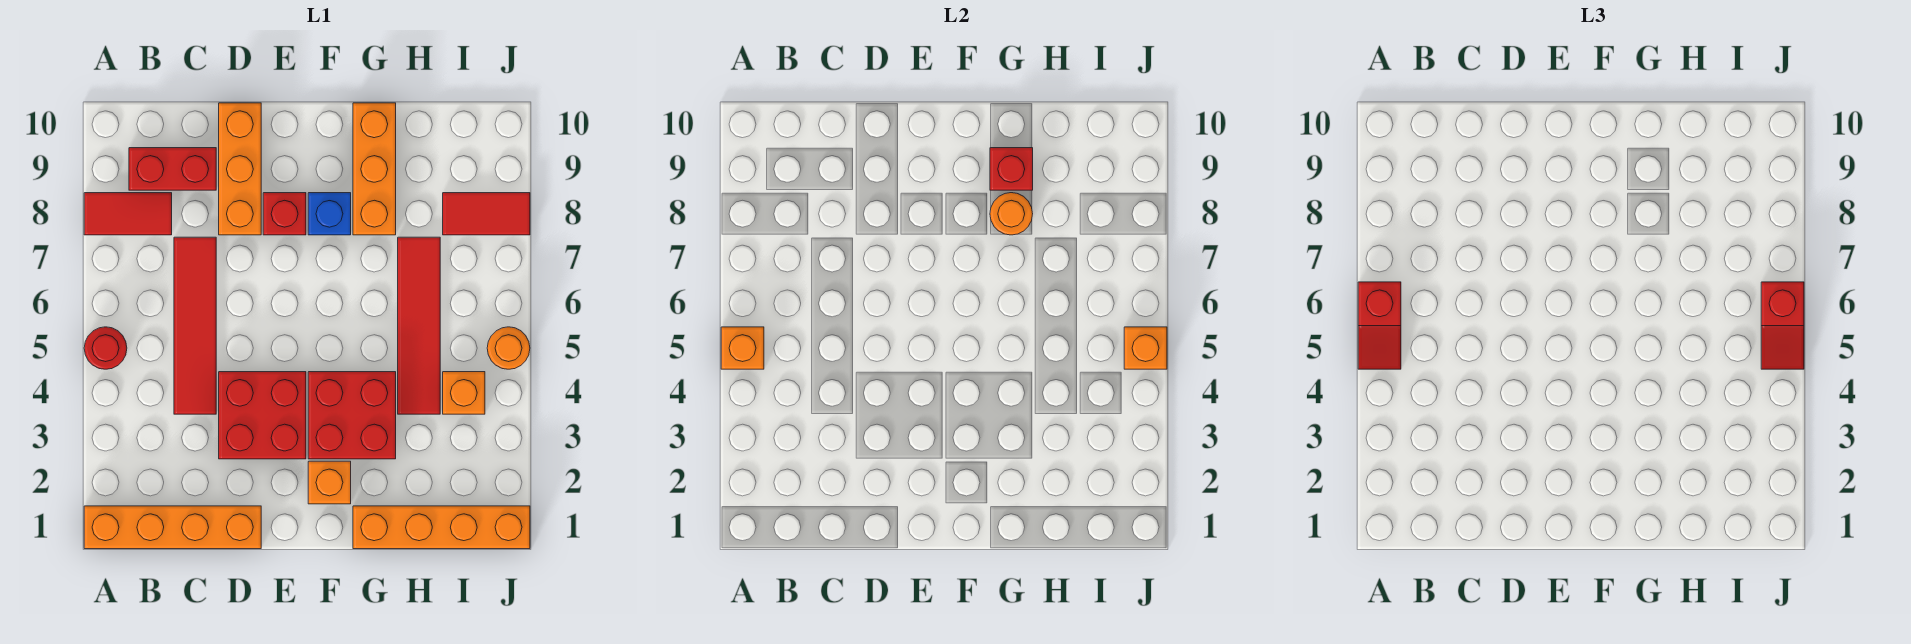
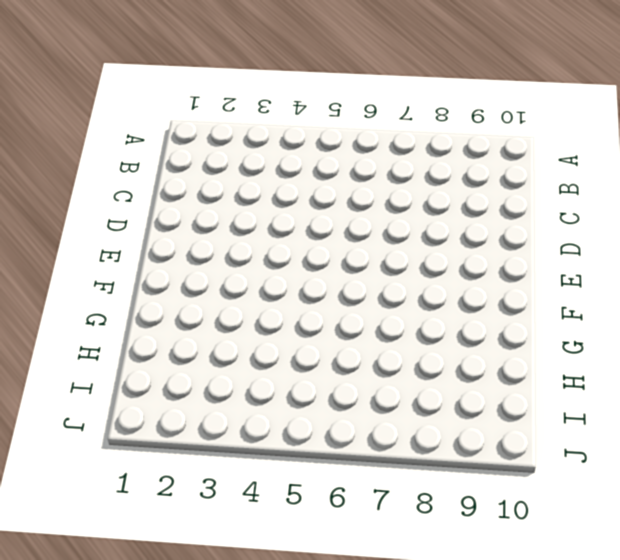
none -> orange 1x4 brick [84,506,261,549]
none -> red 1x1 round brick [84,327,127,369]
none -> red 1x2 tile [84,193,172,235]

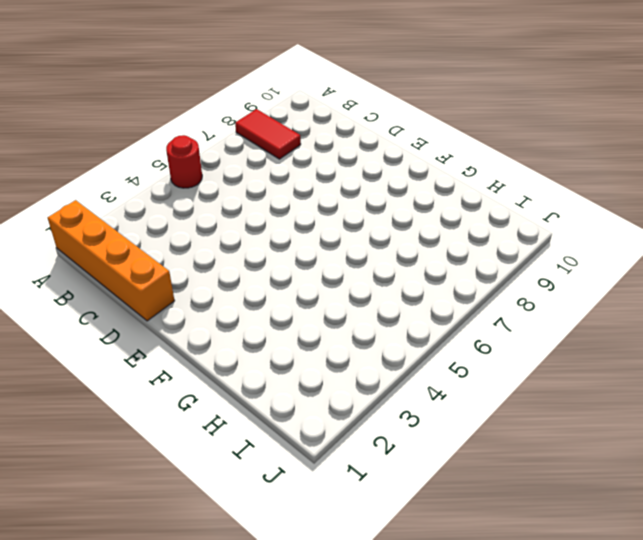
none -> red 1x2 brick [129,148,216,190]
none -> red 1x4 tile [174,237,216,414]
none -> red 2x2 brick [219,372,306,459]

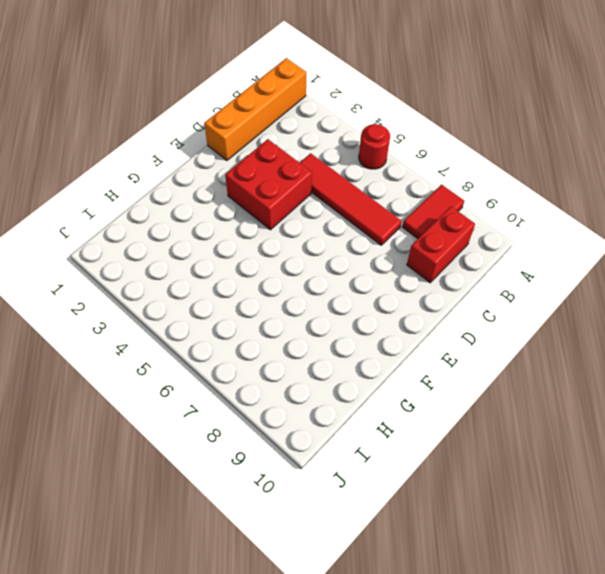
none -> orange 1x3 brick [219,103,261,235]
none -> red 1x1 brick [263,193,306,235]
none -> orange 1x1 brick [308,461,351,504]

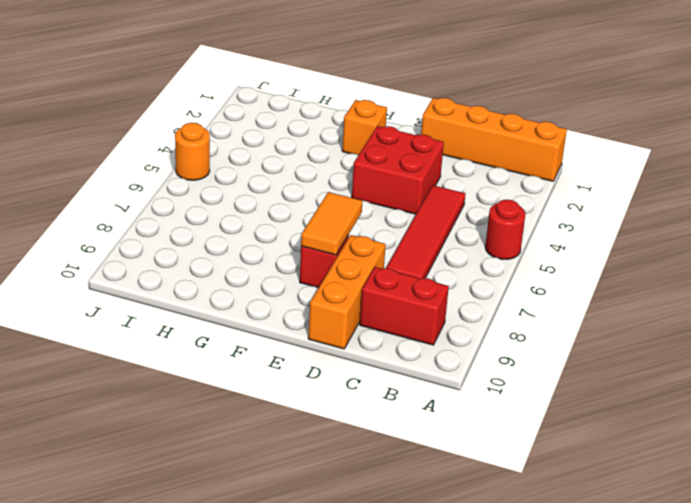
orange 1x2 tile [301,192,362,255] -> none
none -> red 1x2 tile [84,193,172,235]
none -> red 2x2 brick [308,372,396,459]
none -> blue 1x1 brick [308,193,351,235]

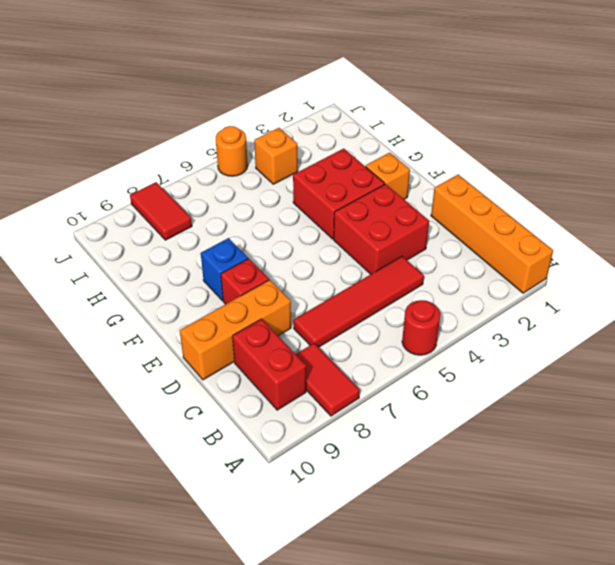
none -> orange 1x4 brick [353,506,530,549]
none -> orange 1x3 brick [353,103,396,235]
none -> red 1x4 tile [398,237,440,414]

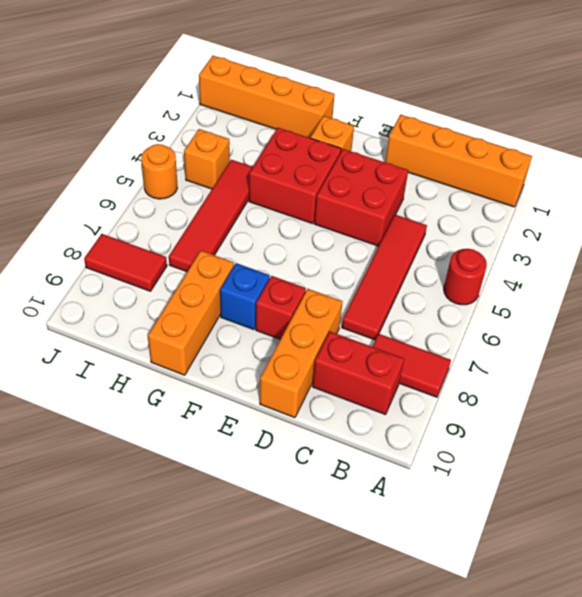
none -> orange 1x1 brick [721,327,764,369]
none -> orange 1x1 round brick [990,193,1033,235]
none -> red 1x1 brick [990,148,1033,190]

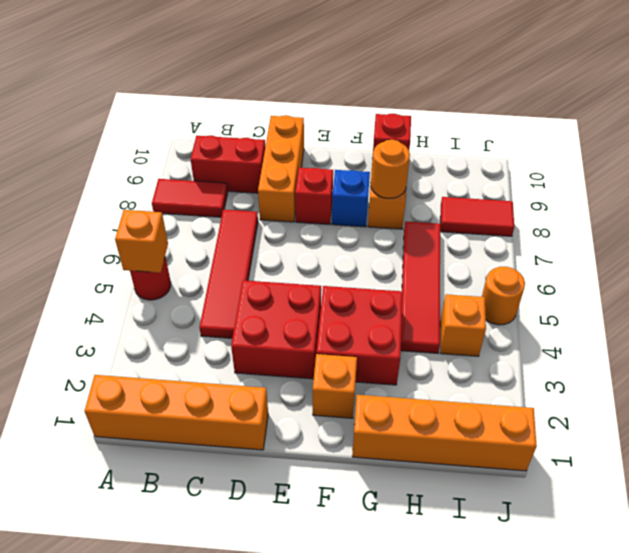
none -> orange 1x1 brick [1124,327,1167,369]
none -> red 1x2 slope [1358,282,1401,369]
none -> red 1x2 slope [1761,282,1804,369]

